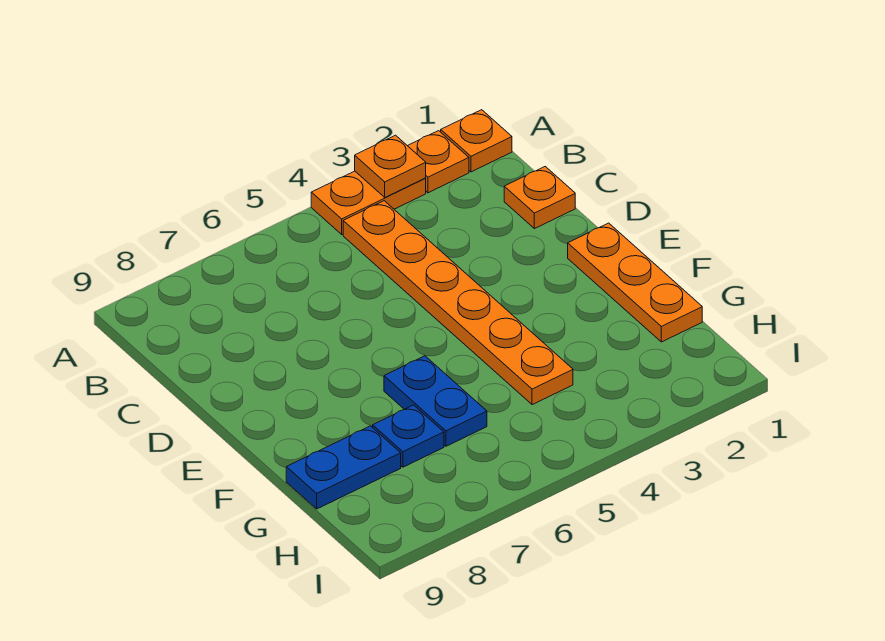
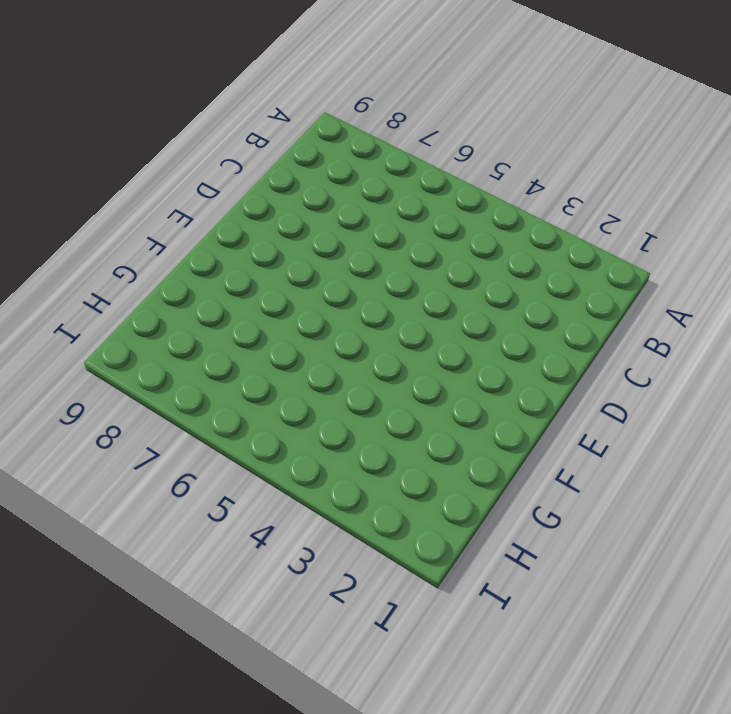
none -> orange 1x1 plate [441,110,512,172]
none -> orange 1x1 plate [408,131,469,193]

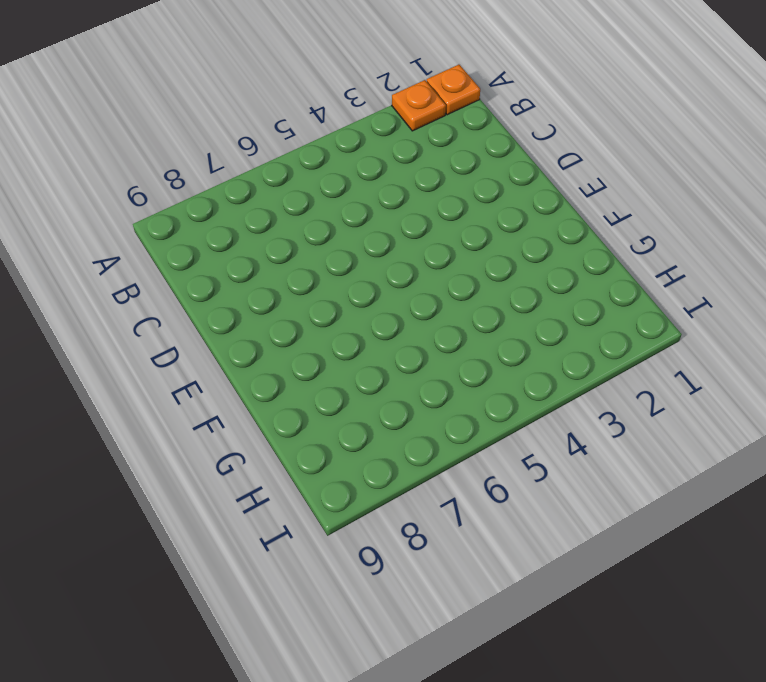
none -> orange 1x2 plate [311,171,426,234]
none -> orange 1x6 plate [343,201,573,405]

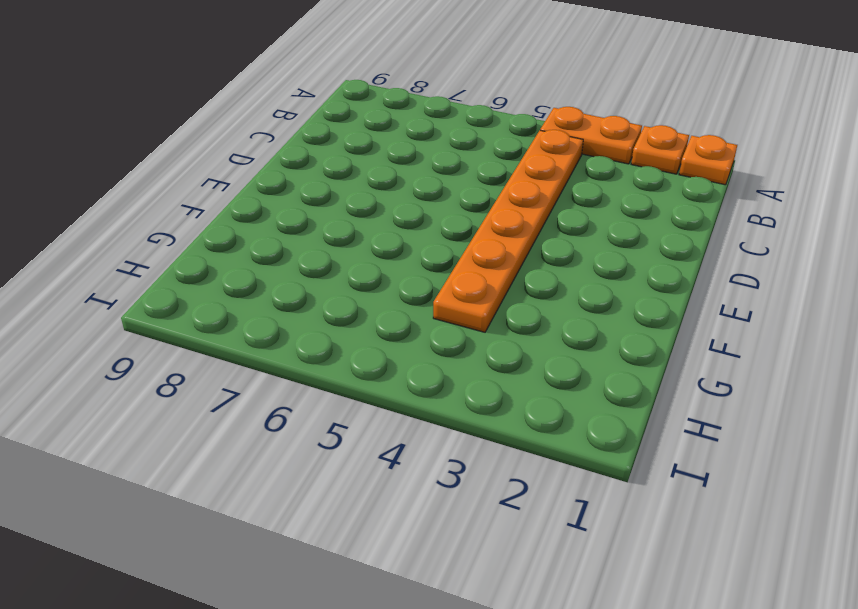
none -> orange 1x1 plate [504,167,575,229]
none -> orange 1x3 plate [568,223,702,342]

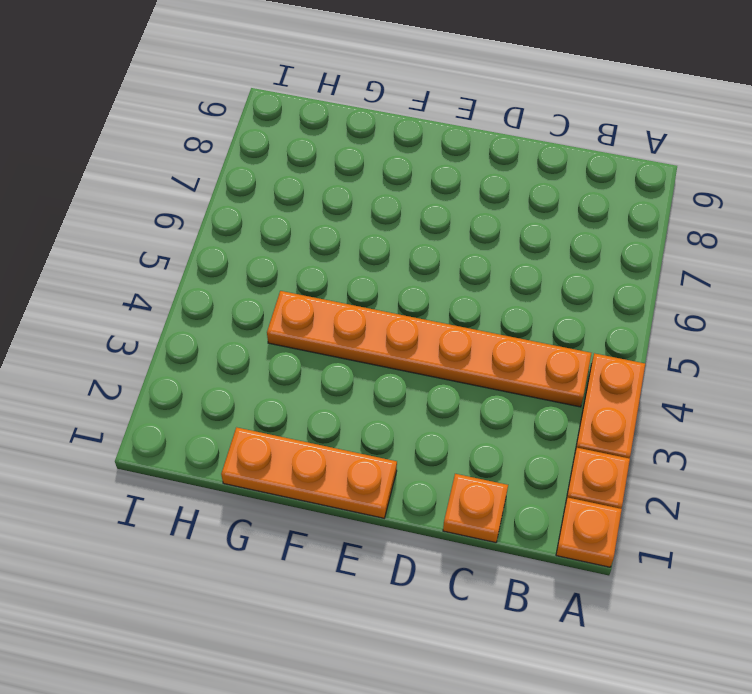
none -> blue 1x2 plate [384,356,487,446]
none -> blue 1x1 plate [373,405,444,467]

